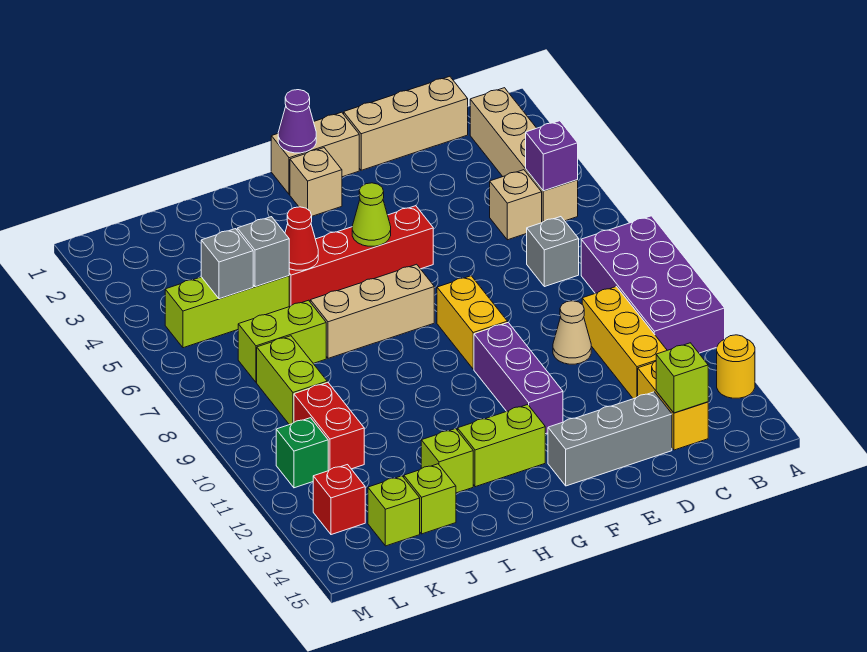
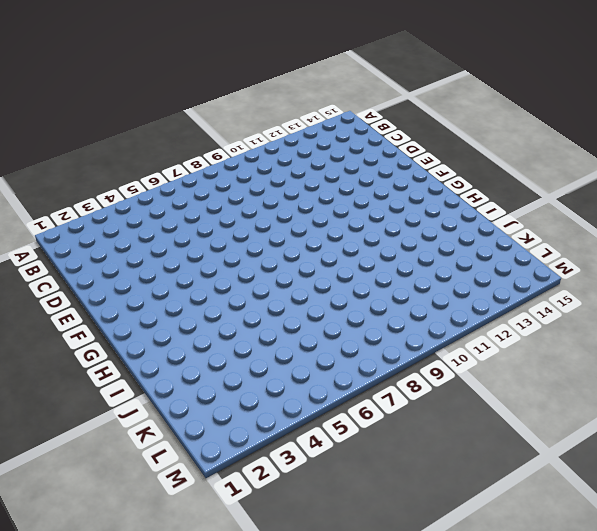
none -> purple 2x4 brick [581,216,725,353]
none -> yellow 1x1 round brick [717,335,755,398]
none -> tan 1x4 brick [470,88,578,222]
none -> tan 1x3 brick [344,76,468,170]

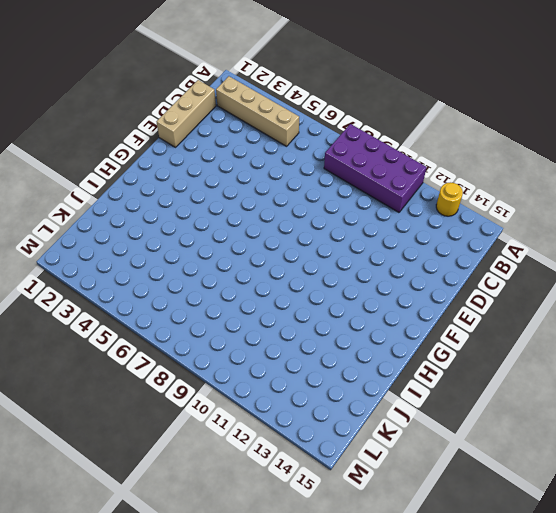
none -> tan 1x1 brick [490,170,542,240]
none -> grey 1x1 brick [527,217,579,287]
none -> yellow 1x3 brick [582,287,667,399]
none -> yellow 1x2 brick [638,361,708,450]

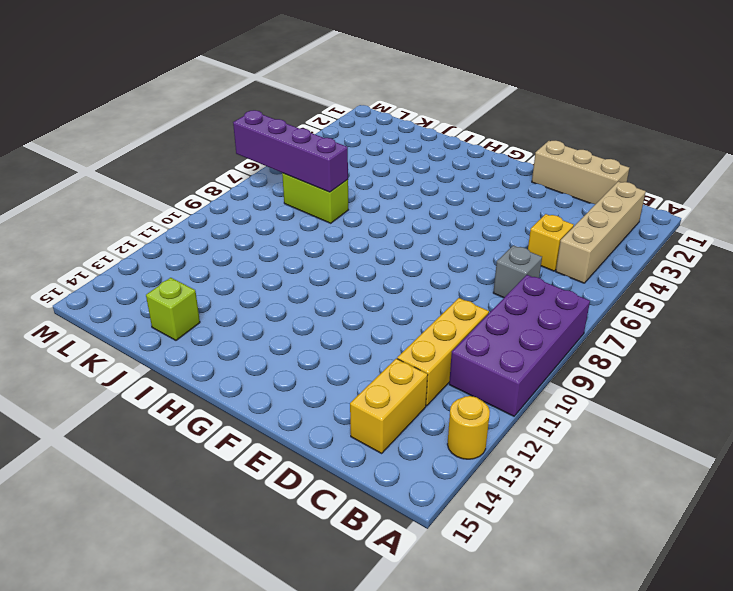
yellow 1x1 brick [528,214,574,271] -> tan 1x1 brick [490,170,542,240]
purple 1x4 brick [233,110,348,192] -> none
none -> tan 1x1 cone [553,301,591,364]
none -> grey 1x3 brick [548,392,672,486]
none -> tan 1x2 brick [271,112,359,194]
none -> red 1x4 brick [289,206,433,307]

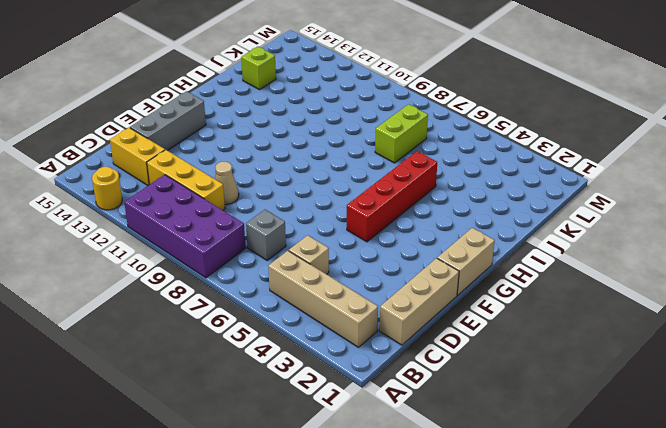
none -> yellow 1x2 brick [437,276,508,369]
none -> purple 1x3 brick [474,323,563,434]
none -> tan 1x1 brick [290,148,342,216]
none -> tan 1x3 brick [310,264,434,358]

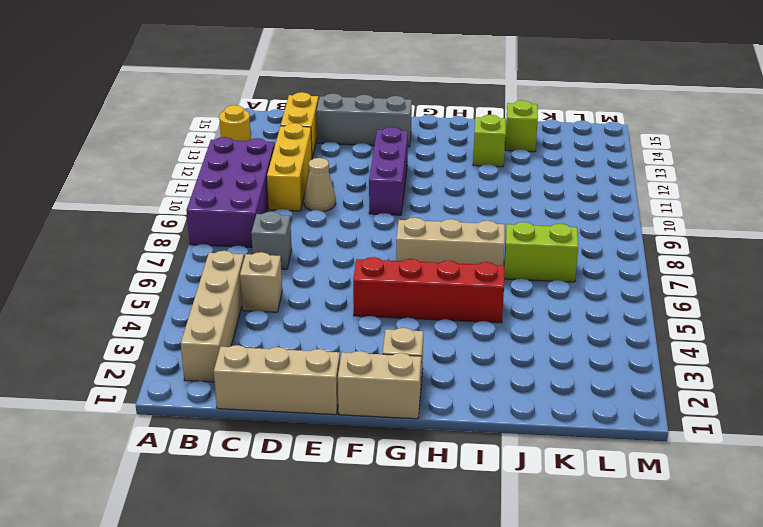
none -> yellow 1x2 brick [437,276,508,369]
none -> lime 1x2 brick [458,405,545,487]
none -> lime 1x3 brick [165,276,289,348]
none -> lime 1x2 brick [257,336,327,425]

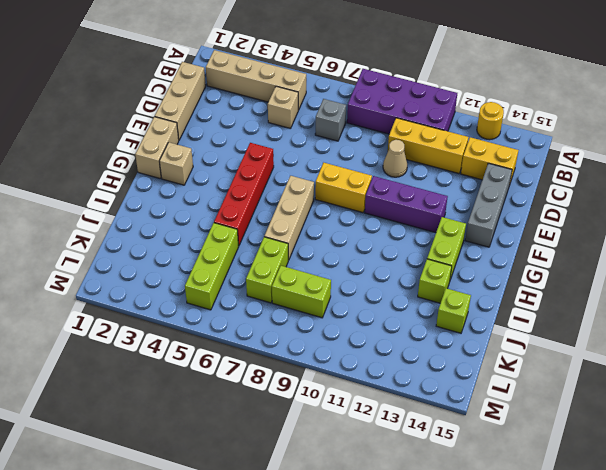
none -> red 1x2 brick [294,382,364,471]
none -> lime 1x1 brick [368,476,420,546]
none -> green 1x1 brick [276,418,328,488]
none -> red 1x1 brick [313,465,365,535]

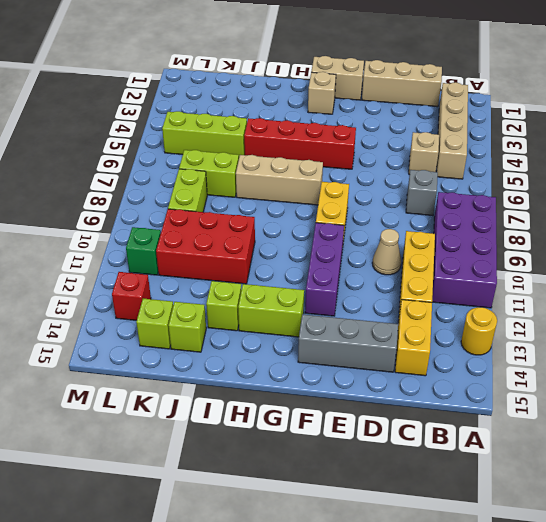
red 2x3 brick [156,209,255,284] -> red 1x2 brick [294,382,364,471]
none -> purple 1x1 brick [526,121,578,191]
none -> lime 1x1 brick [656,343,708,413]
none -> purple 1x1 cone [278,90,316,153]
none -> lime 1x1 cone [352,183,391,246]

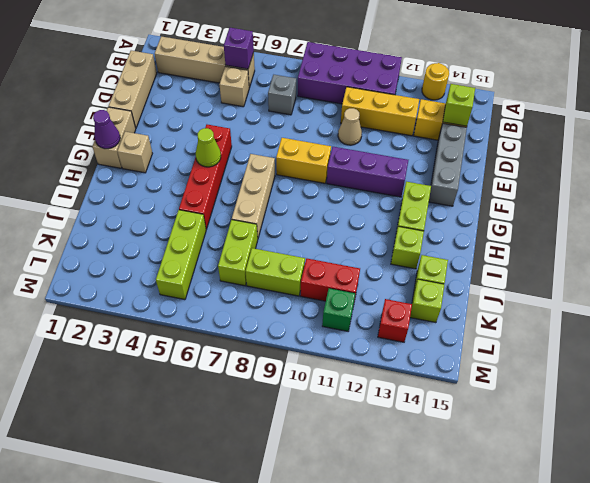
none -> red 1x1 cone [285,207,318,270]
none -> grey 1x1 brick [237,217,289,287]
none -> grey 1x1 brick [201,229,253,299]

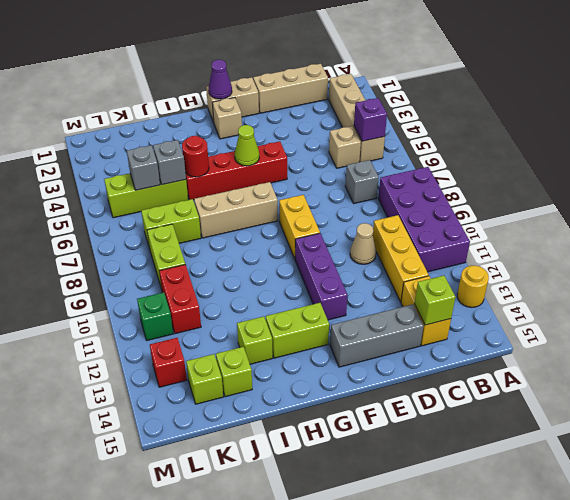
red 1x1 round brick [182,136,209,177] -> red 1x1 cone [285,207,318,270]

